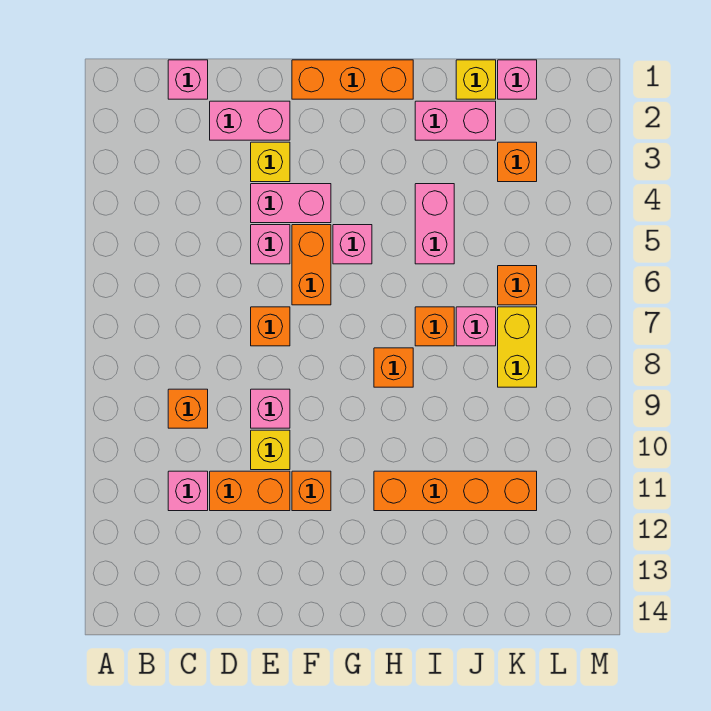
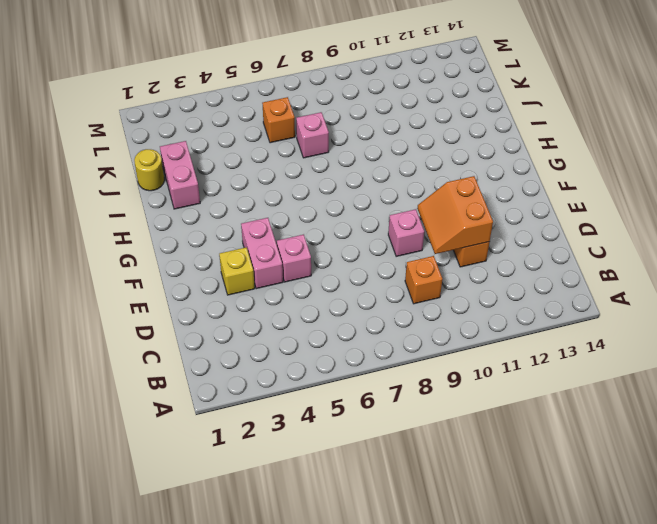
orange 2x2 slope [417,176,493,254] -> none
yellow 1x1 round brick [134,149,164,191] -> yellow 1x1 brick [456,60,496,99]
none -> pink 1x1 brick [168,60,208,99]
none -> pink 1x1 brick [168,471,208,511]
none -> pink 1x2 brick [210,101,290,140]

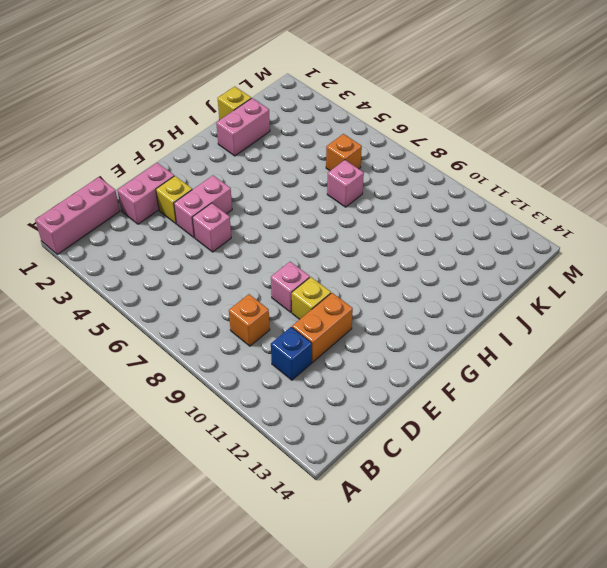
pink 1x3 brick [35,177,120,254] -> pink 1x1 brick [168,60,208,99]
blue 1x1 brick [271,327,312,380] -> pink 1x1 brick [168,471,208,511]
none -> orange 1x1 brick [251,307,290,346]
none -> orange 1x3 brick [292,60,413,99]
none -> orange 1x2 brick [292,225,331,305]

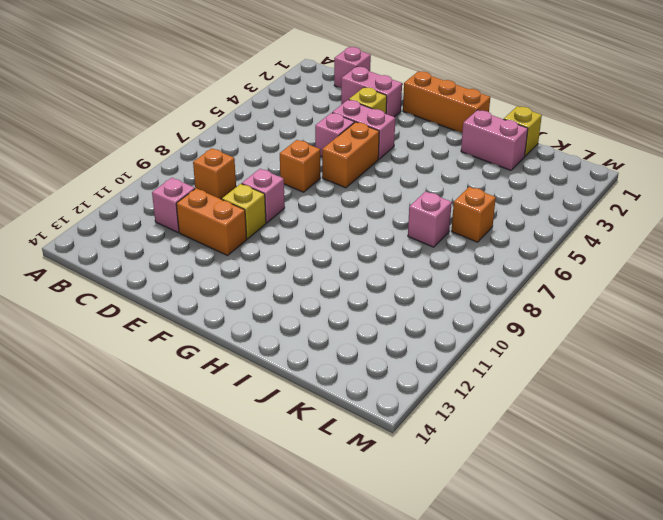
none -> orange 1x1 brick [292,471,331,511]
none -> pink 1x1 brick [333,225,372,264]
none -> orange 1x1 brick [374,348,413,387]

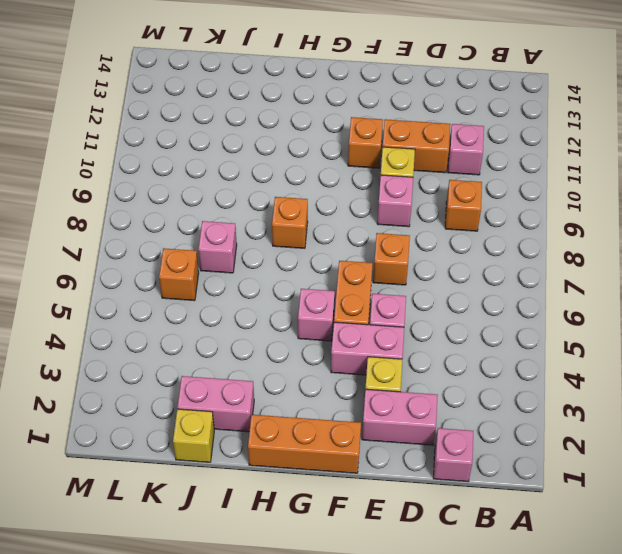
none -> orange 1x4 brick [374,471,537,511]
none -> pink 1x2 brick [415,184,454,264]
none -> orange 1x1 brick [415,307,454,346]

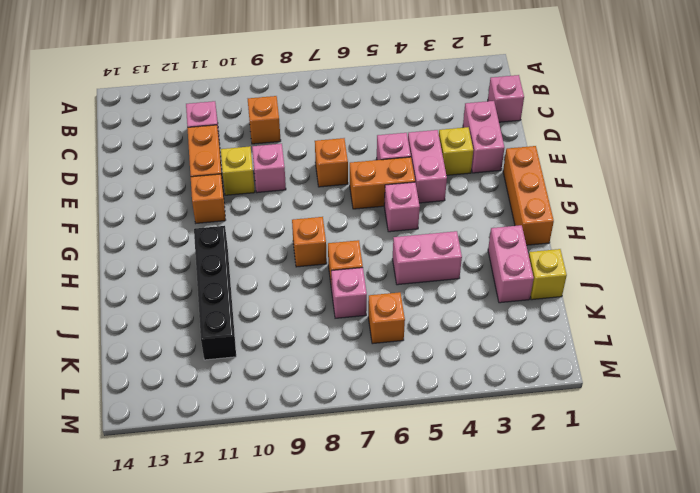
black 1x4 brick [194,226,236,360] -> orange 1x4 brick [374,471,537,511]
none -> pink 1x1 brick [498,60,537,99]
none -> orange 1x1 brick [498,142,537,182]
none -> yellow 1x2 brick [498,307,537,387]

